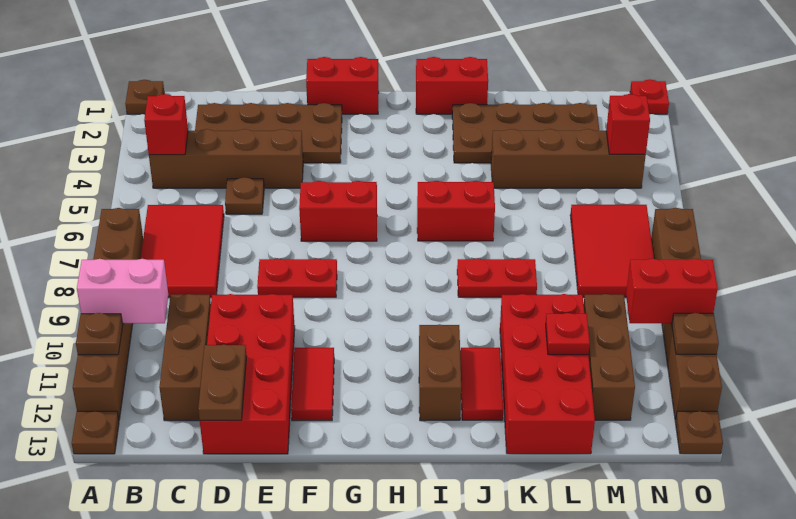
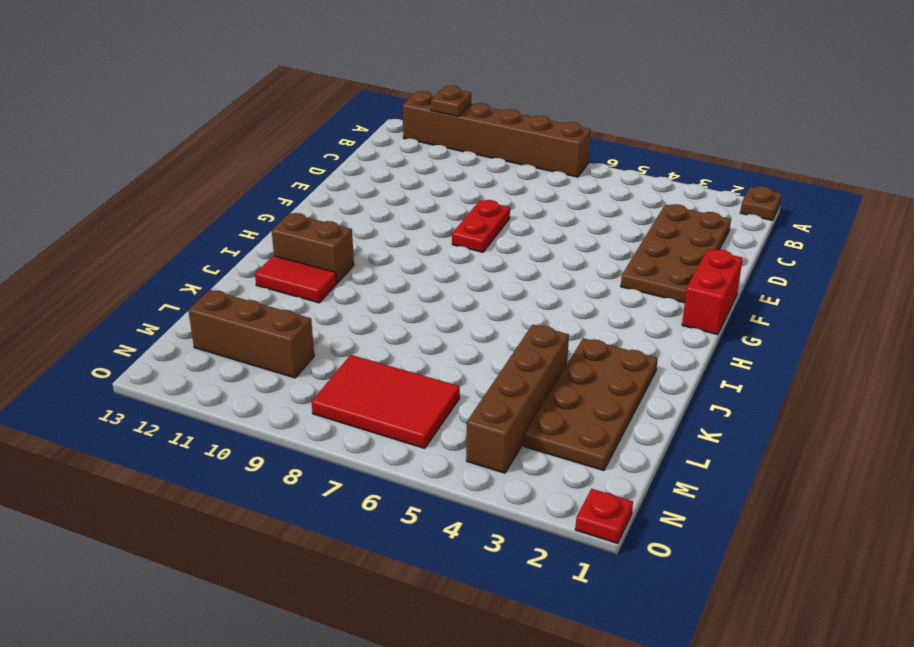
none -> brown 1x1 plate [72,411,119,454]
none -> brown 1x4 brick [149,129,303,188]
none -> red 2x3 tile [140,205,224,297]
none -> brown 1x3 brick [159,294,211,421]

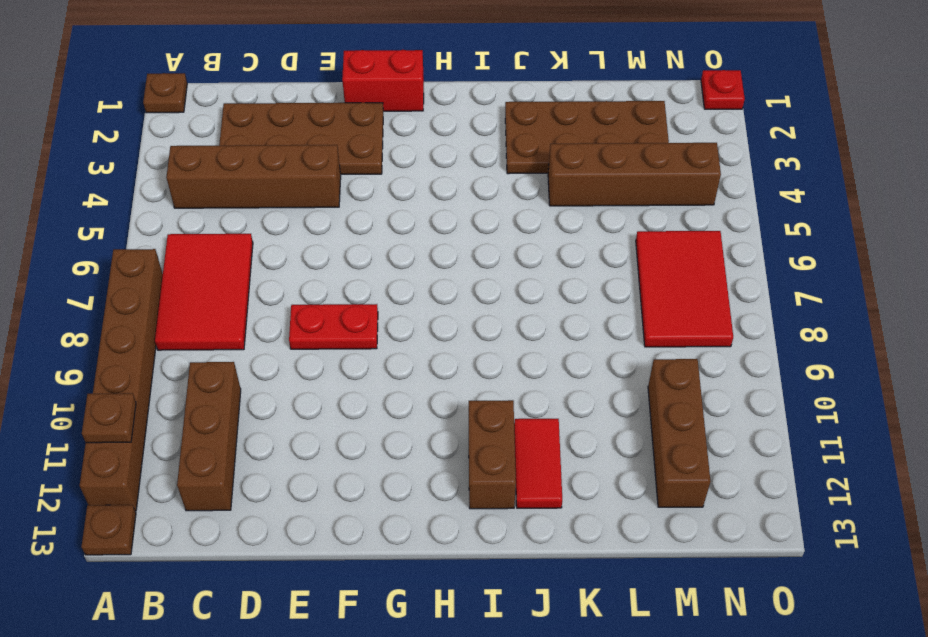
none -> brown 1x1 plate [225,177,264,214]
none -> red 2x4 brick [200,294,295,454]
none -> red 1x2 brick [299,181,377,241]
none -> red 1x2 tile [291,348,334,421]

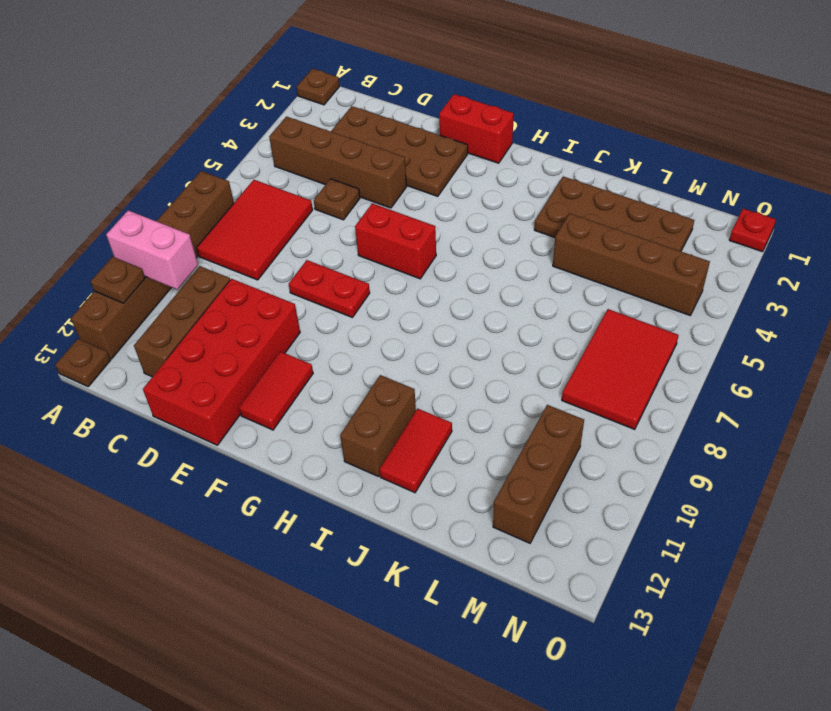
none -> red 1x2 brick [416,57,488,114]
none -> red 1x2 brick [417,181,495,241]
none -> red 1x2 plate [457,258,537,297]
none -> red 2x4 brick [500,294,595,454]

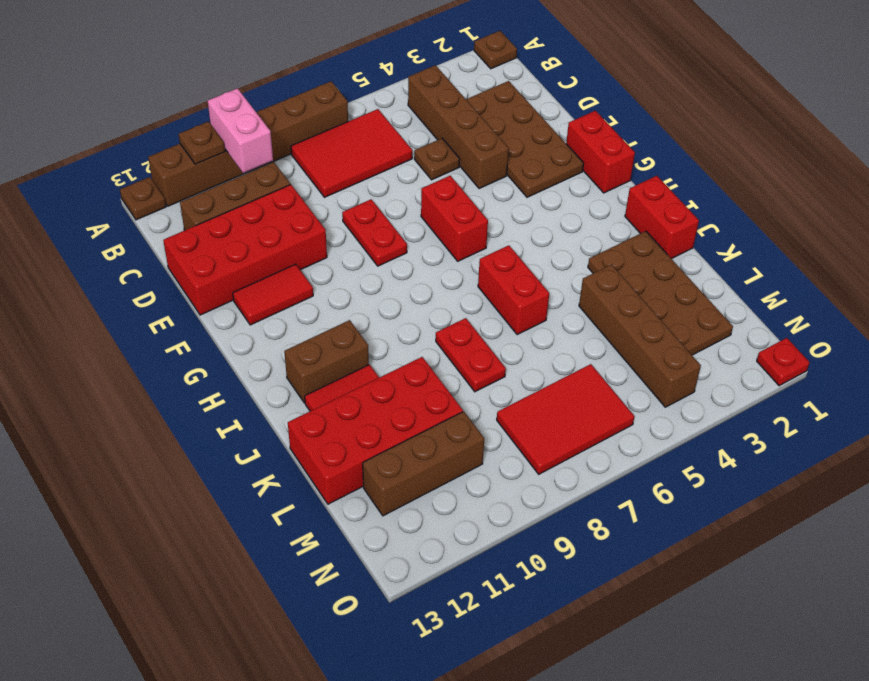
none -> brown 1x6 brick [651,208,722,420]
none -> brown 1x1 plate [675,411,723,454]
none -> red 1x1 brick [144,94,188,155]
none -> brown 1x2 plate [198,345,246,420]

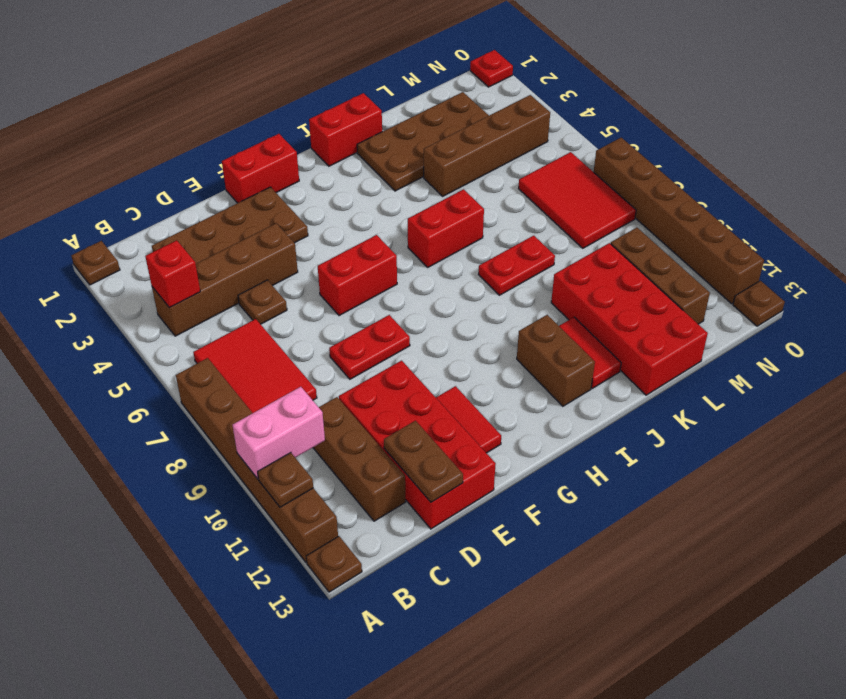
none -> red 1x1 plate [546,313,590,355]
none -> red 1x1 brick [606,94,650,154]
none -> red 1x2 brick [626,259,718,323]
none -> brown 1x1 plate [672,313,719,354]

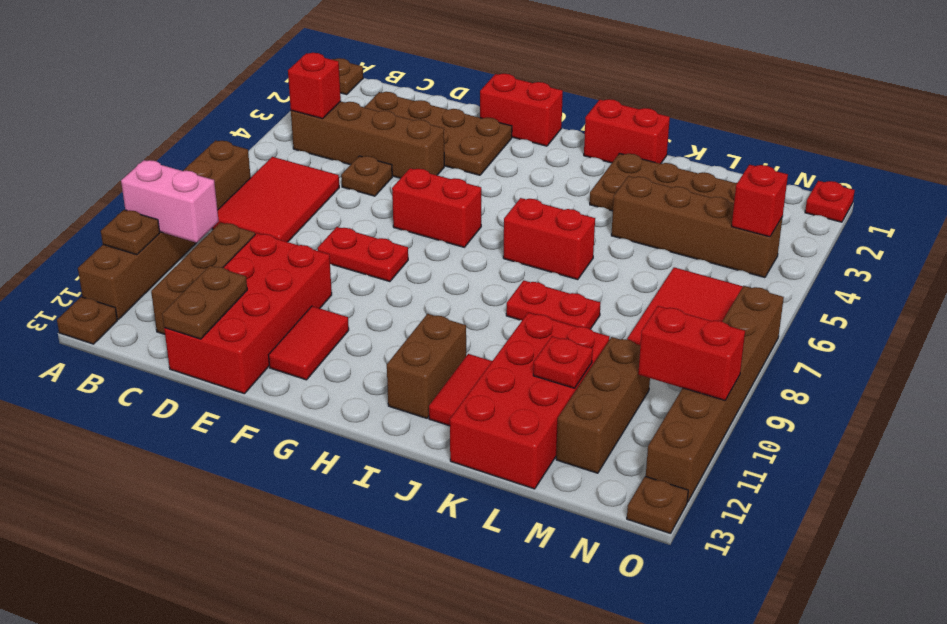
none -> brown 1x1 plate [672,313,719,354]

